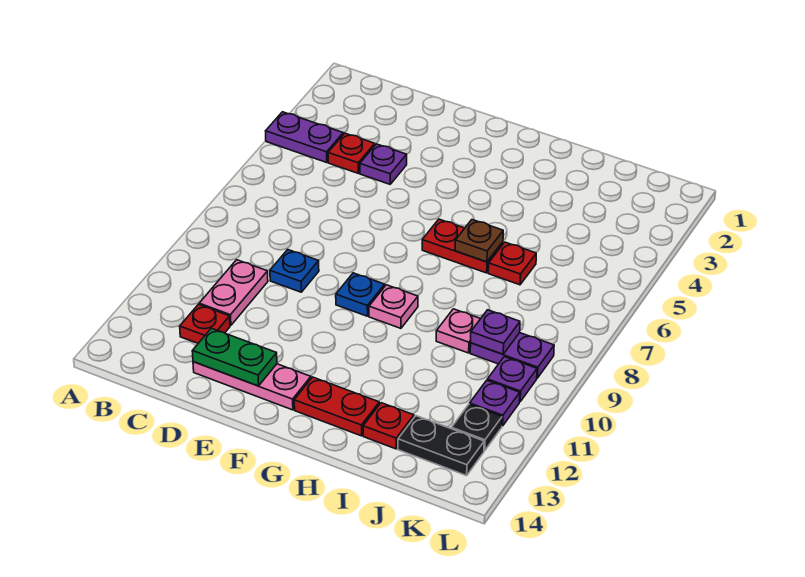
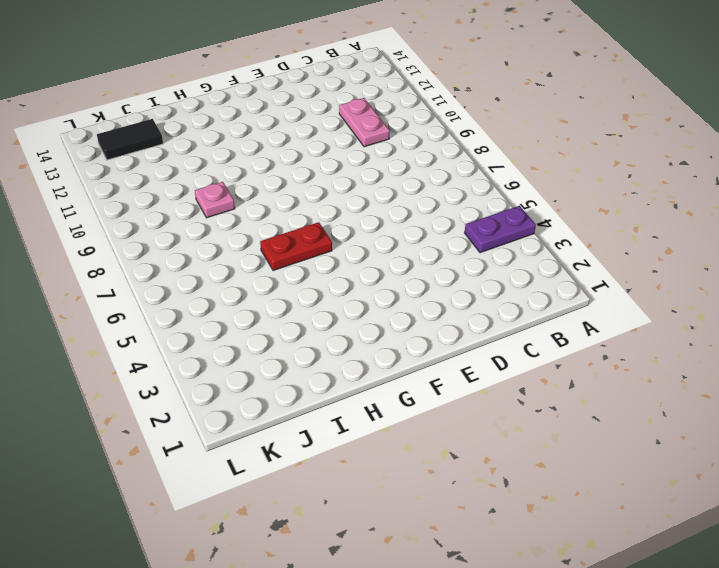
black 1x2 tile [97,119,163,160] -> black 1x2 plate [398,416,484,476]
none -> red 1x1 plate [328,133,375,173]
none -> red 1x1 plate [180,304,230,343]
none -> purple 1x1 plate [360,144,407,184]

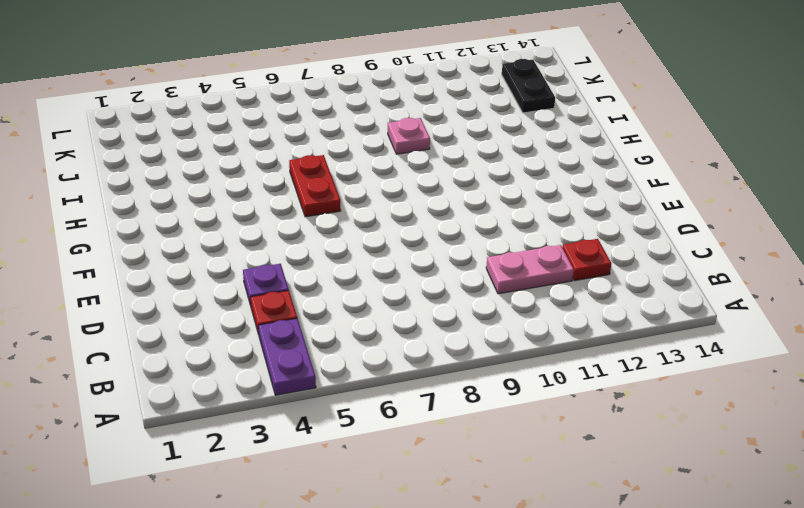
none -> blue 1x1 plate [270,250,319,292]
none -> pink 1x3 plate [193,362,311,410]
none -> blue 1x1 plate [336,273,385,316]

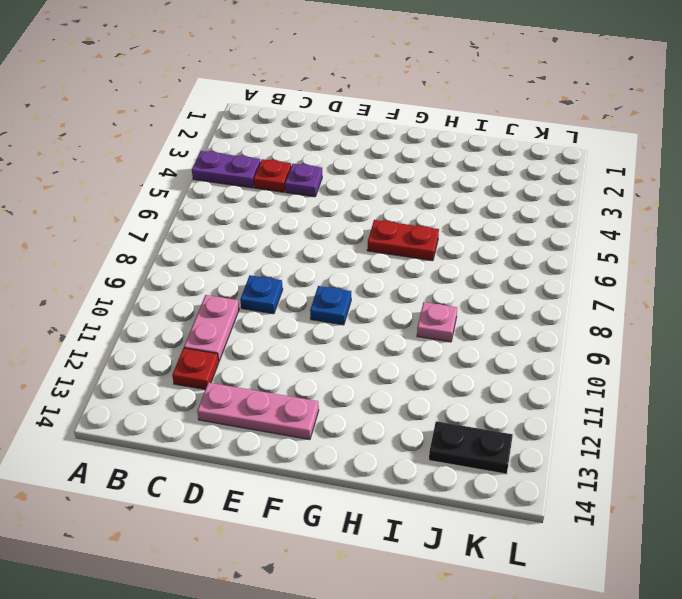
none -> pink 1x1 plate [369,285,418,328]
none -> red 1x2 plate [294,377,379,436]
none -> red 1x1 plate [488,242,536,285]

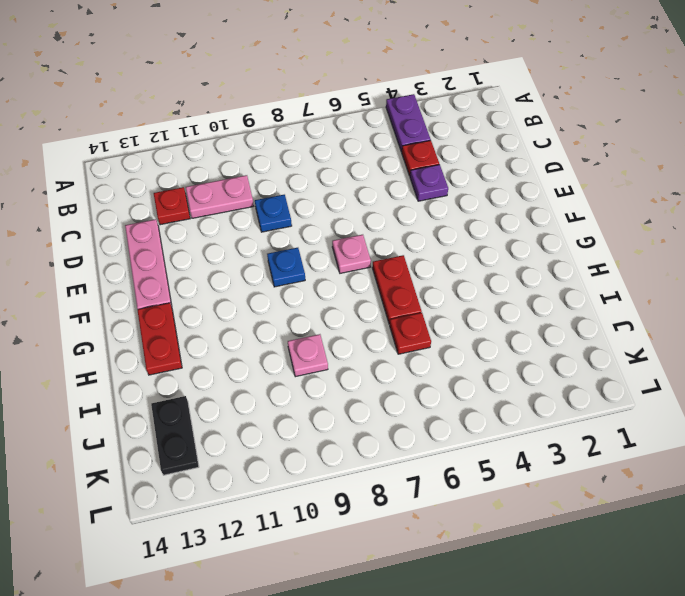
pink 1x1 plate [332,235,371,273] -> pink 1x1 plate moved to [369,285,418,328]
none -> red 1x1 plate [363,403,414,449]
none -> purple 1x2 plate [470,333,554,378]
none -> purple 1x1 plate [487,357,537,402]

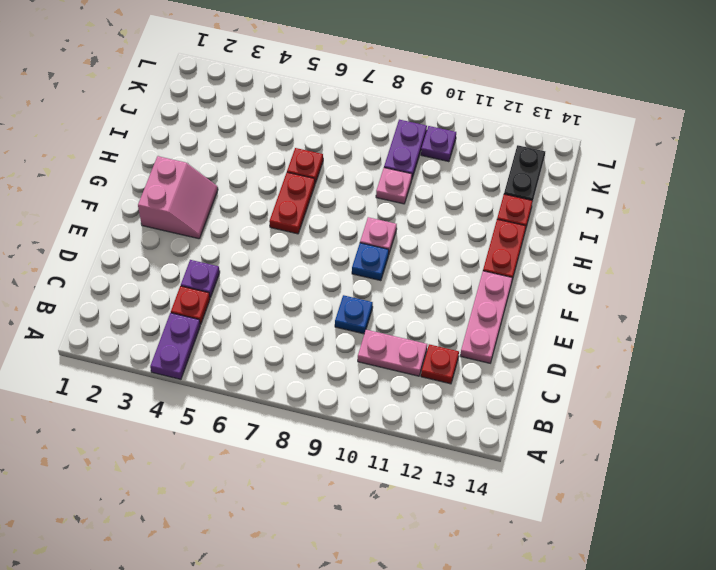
pink 2x2 slope [138,156,218,239] -> none
none -> purple 1x1 plate [470,380,520,426]
none -> black 1x1 plate [452,404,502,451]
none -> green 1x2 plate [192,328,277,386]

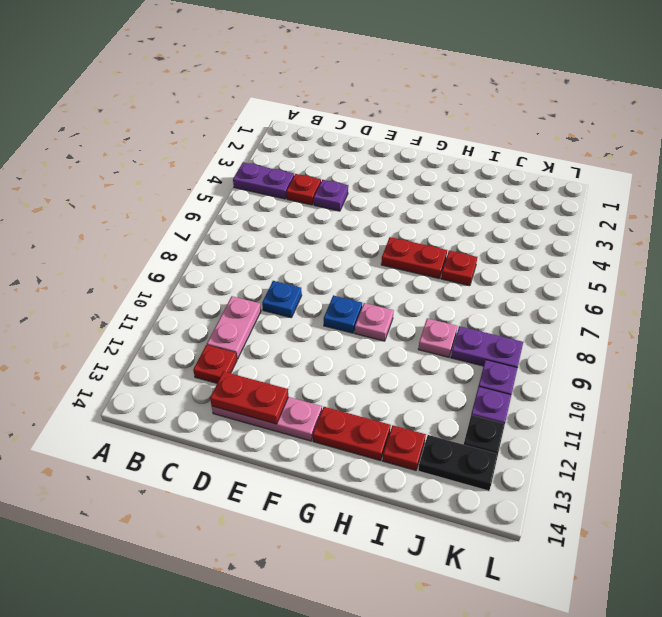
red 1x2 plate [210,372,288,424] -> green 1x2 plate [192,328,277,386]
none -> brown 1x1 plate [455,220,503,262]
none -> purple 1x1 plate [471,310,520,354]

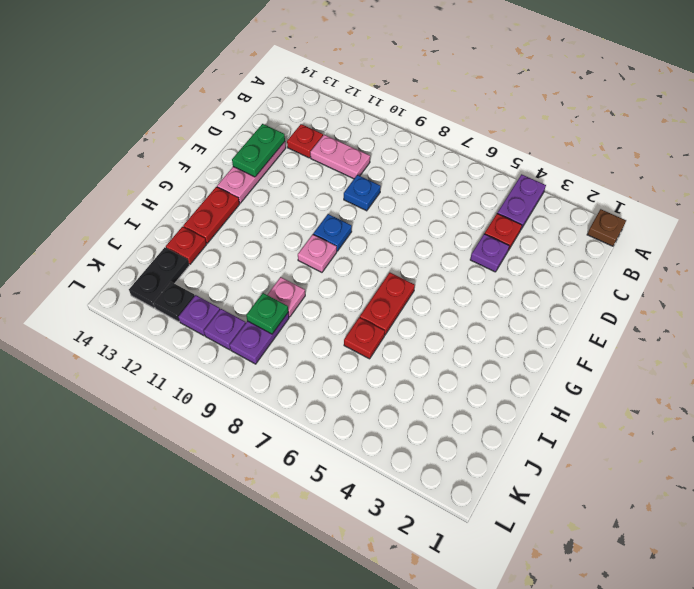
brown 1x1 plate [587,209,626,246] -> brown 1x1 plate moved to [455,220,503,262]
green 1x1 plate [246,293,288,334] -> purple 1x1 plate [471,310,520,354]

